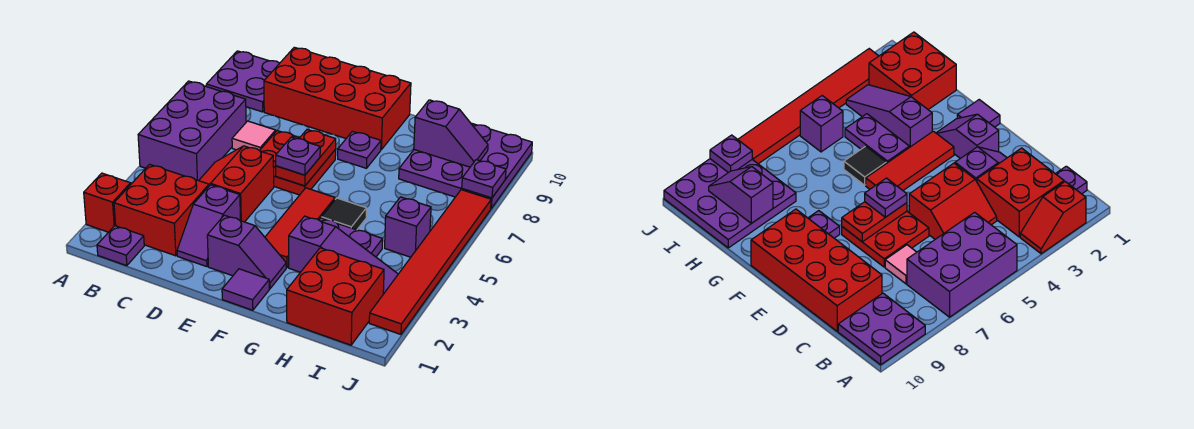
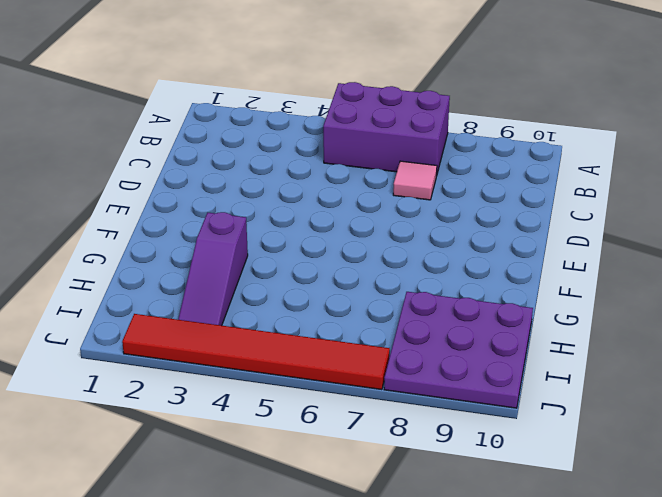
none -> red 1x2 slope [84,173,132,232]
none -> purple 2x2 plate [206,51,280,112]
none -> purple 1x1 plate [97,226,144,266]

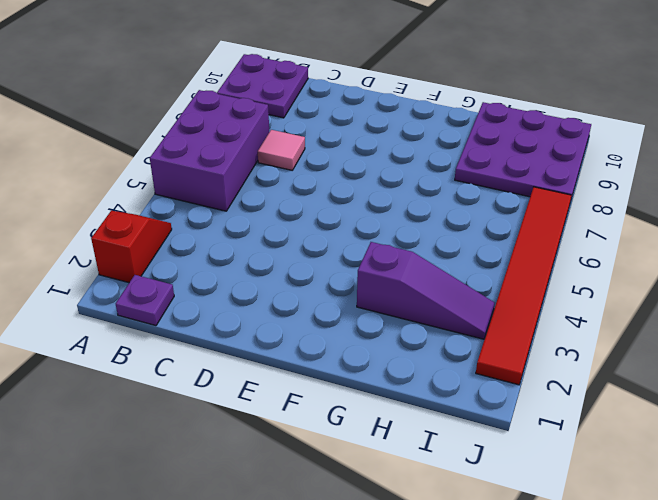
none -> red 2x2 brick [114,164,209,256]
none -> red 2x2 slope [199,146,274,222]
none -> red 2x4 brick [264,47,411,149]

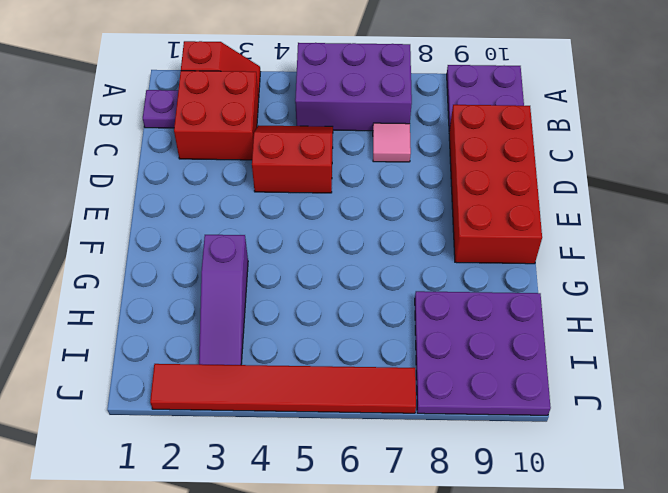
none -> purple 1x2 slope [177,185,240,267]
none -> red 2x2 plate [260,131,336,195]
none -> purple 1x2 slope [207,215,286,289]

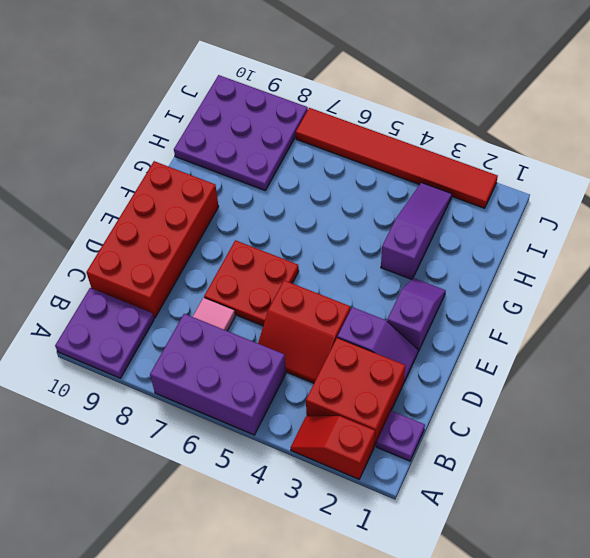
none -> purple 1x1 tile [222,269,269,310]
none -> red 1x3 tile [265,188,335,268]
none -> purple 1x1 plate [338,131,381,168]

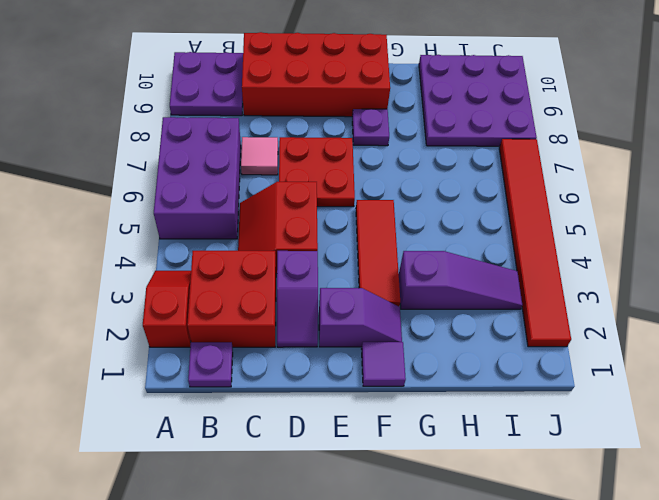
none -> purple 1x2 plate [319,218,383,257]
none -> black 1x1 tile [321,198,366,230]
none -> red 2x2 brick [287,248,384,345]

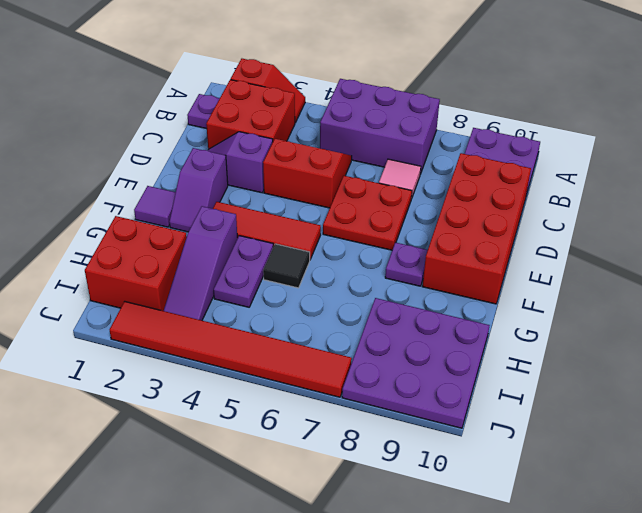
none -> purple 1x1 brick [385,197,431,257]
none -> red 1x2 plate [276,130,336,186]
none -> purple 1x2 slope [414,100,488,167]

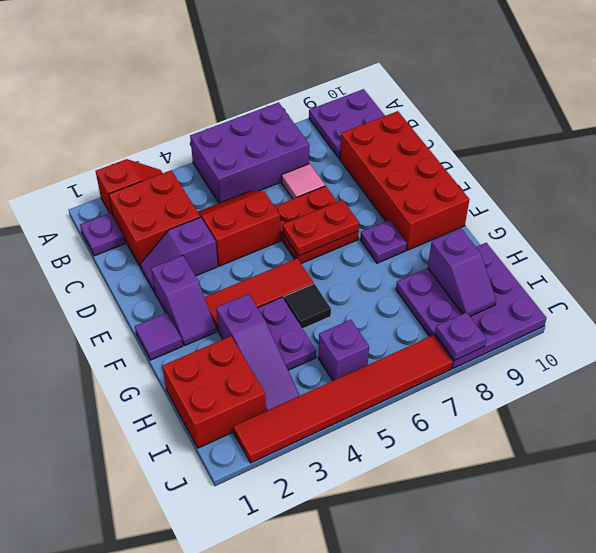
none -> purple 1x1 plate [276,137,320,175]

